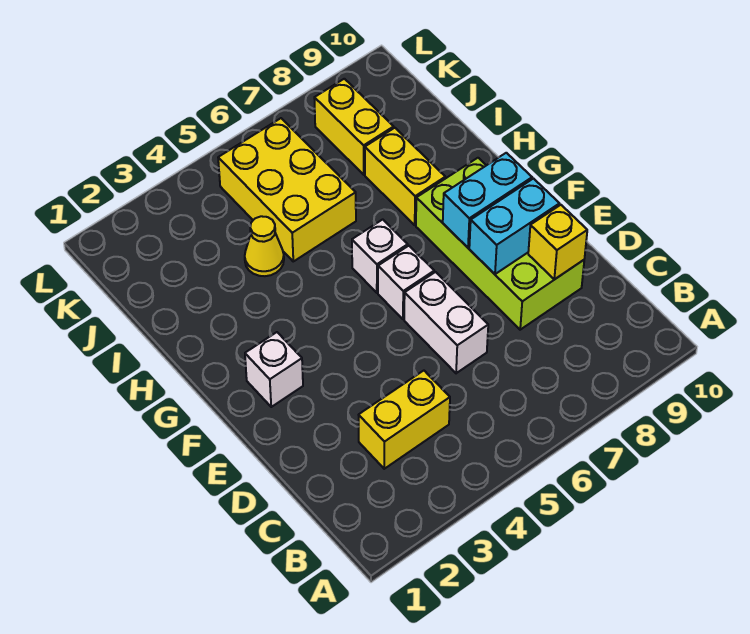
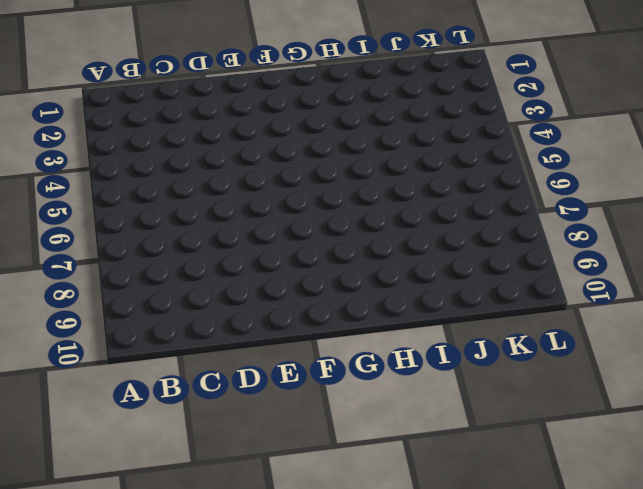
none -> yellow 1x2 brick [359,371,450,469]
none -> white 1x2 brick [404,272,488,373]
none -> lime 2x4 brick [416,158,584,330]

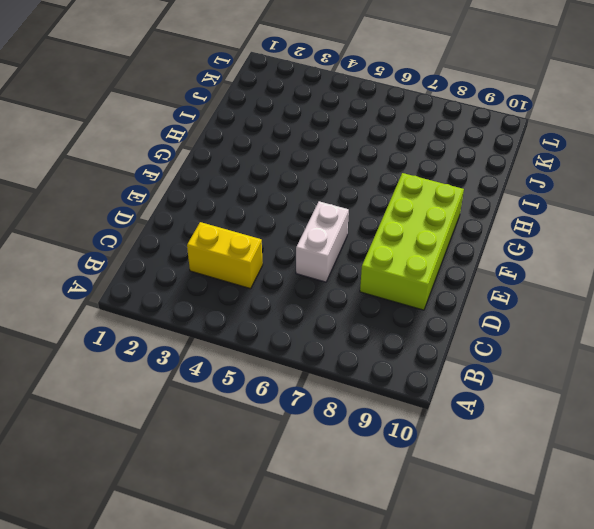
none -> white 1x1 brick [245,332,303,407]
none -> white 1x1 brick [378,246,434,319]
none -> white 1x1 brick [352,219,408,293]

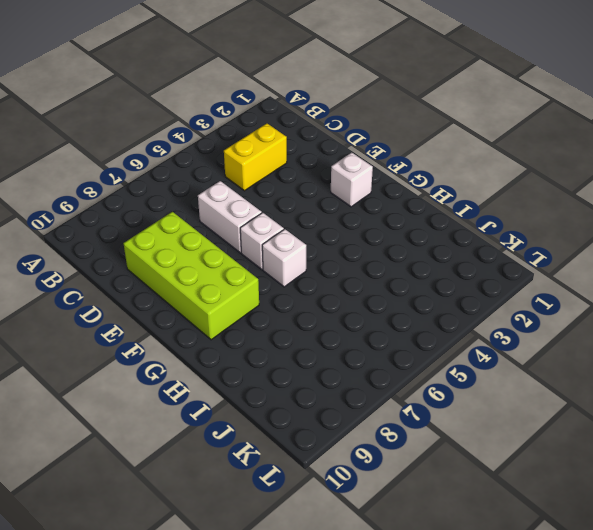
none -> yellow 1x2 brick [365,128,445,225]
none -> yellow 1x1 cone [245,216,284,276]
none -> yellow 2x3 brick [218,118,356,261]

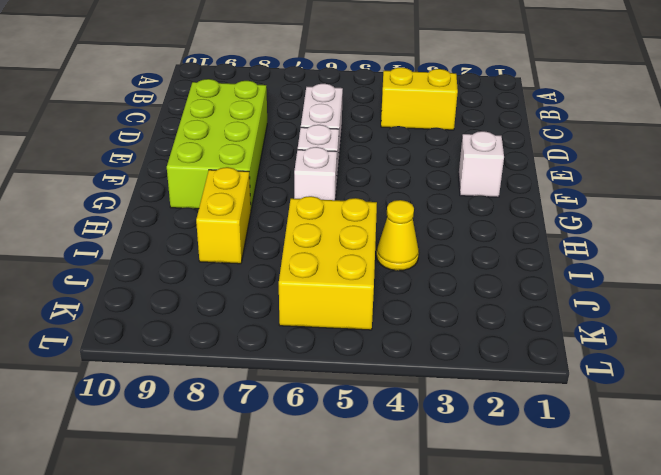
none -> yellow 1x2 brick [314,79,394,175]
none -> yellow 1x1 brick [528,205,587,280]
none -> cyan 1x2 brick [469,179,560,274]

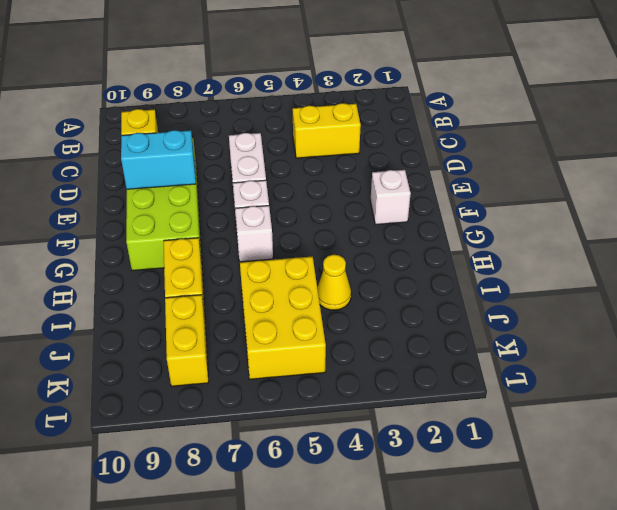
none -> cyan 1x2 brick [443,153,532,248]

